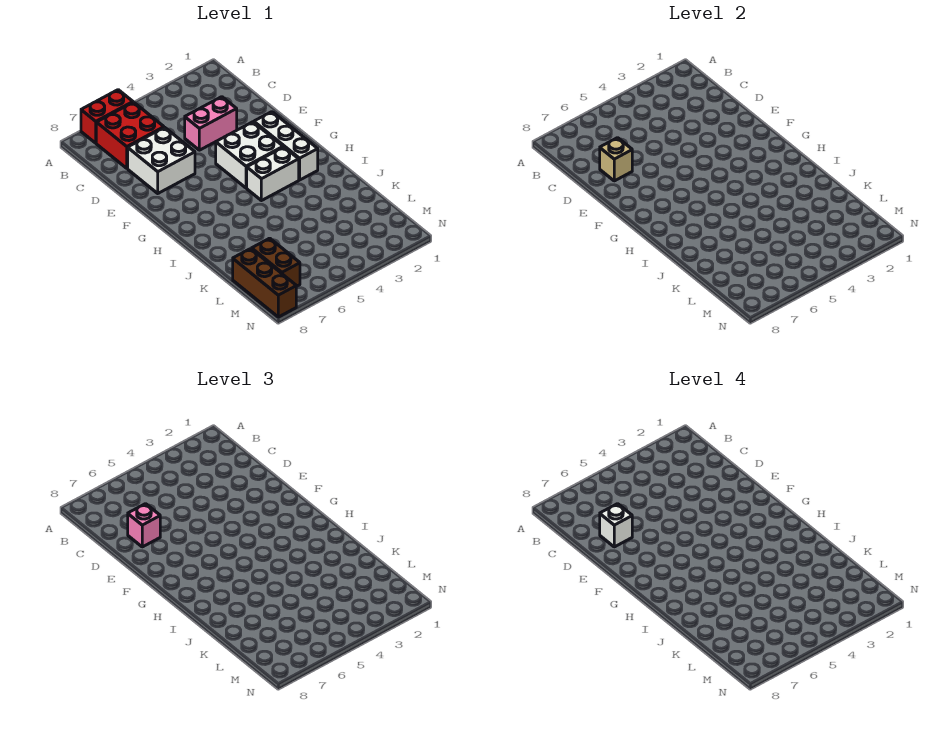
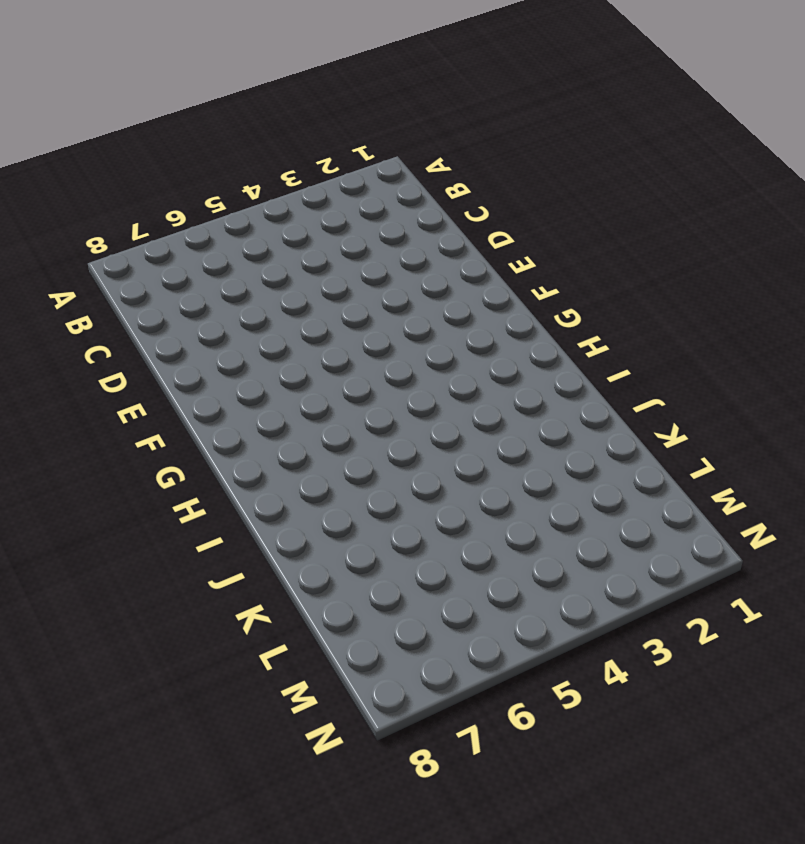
none -> red 1x2 brick [81,90,133,143]
none -> red 2x2 brick [96,102,164,168]
none -> pink 1x2 brick [185,97,237,150]

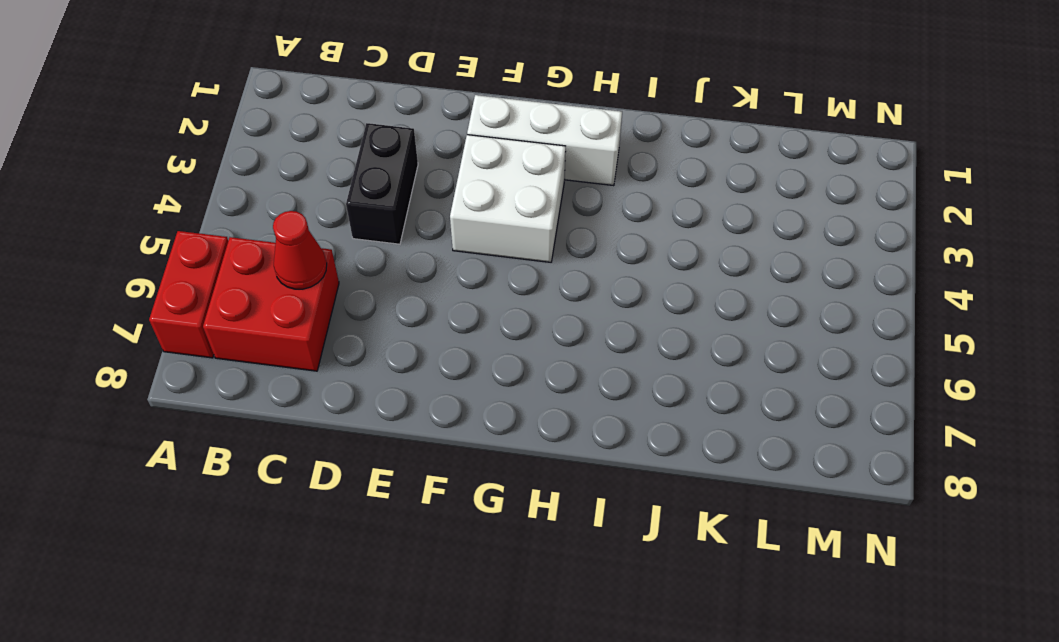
red 1x1 cone [273,211,327,289] -> none
black 1x2 brick [346,123,418,244] -> pink 1x2 brick [185,97,237,150]
none -> white 2x2 brick [128,127,195,193]
none -> white 1x2 brick [247,147,299,201]
none -> brown 1x2 brick [252,238,300,287]

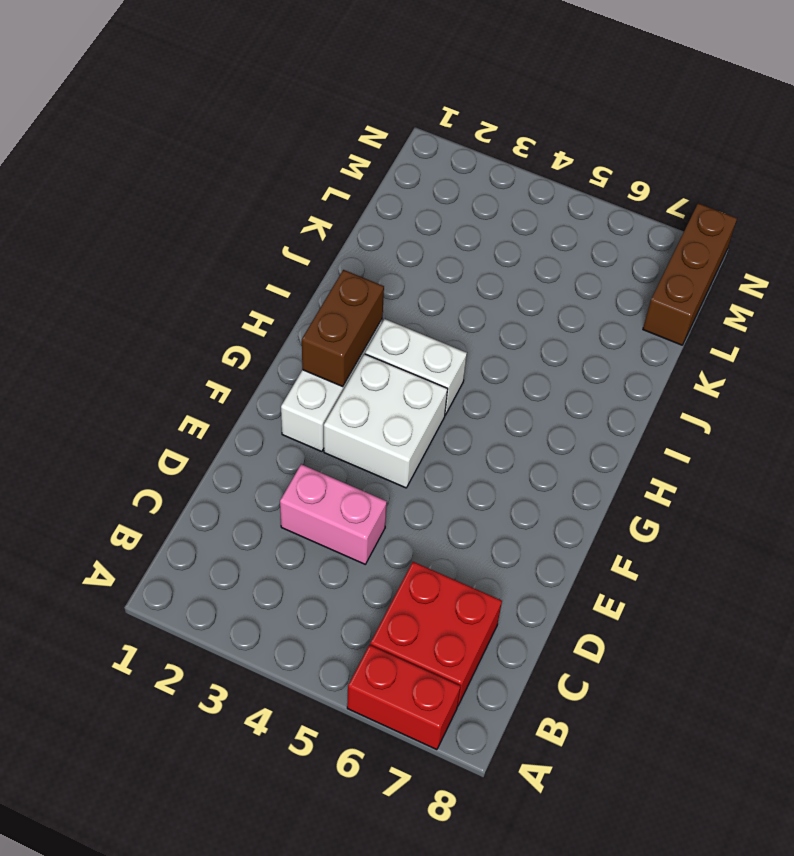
brown 1x2 brick [302,270,384,386] -> brown 1x2 brick moved to [252,238,300,287]
none -> white 2x2 brick [128,127,195,193]
none -> tan 1x1 brick [600,138,632,181]
none -> pink 1x1 brick [128,504,160,547]

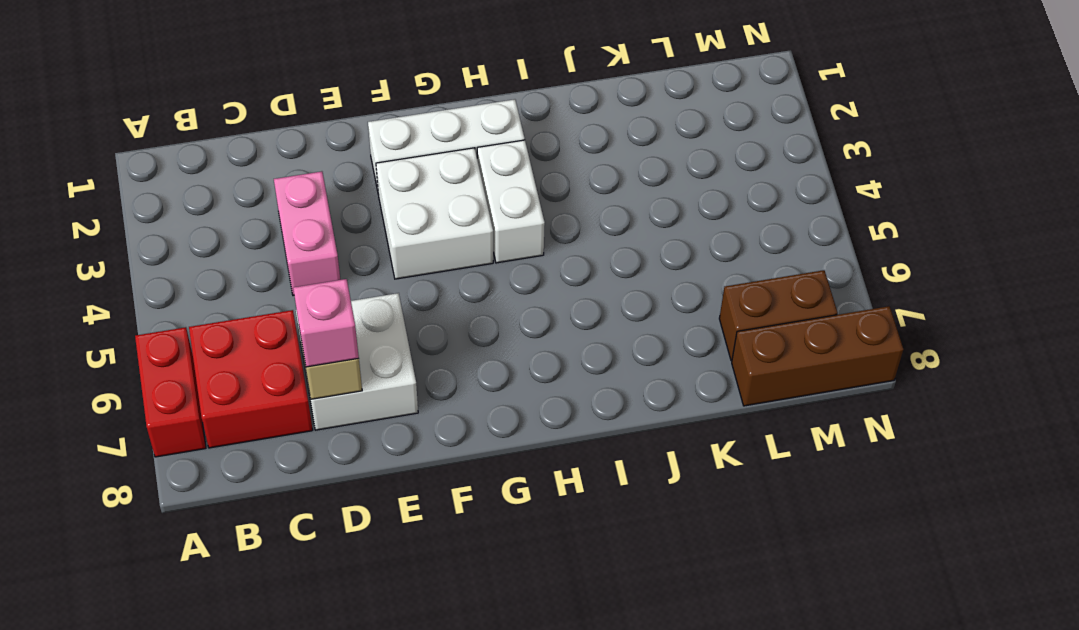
none -> white 1x1 brick [600,504,632,547]

